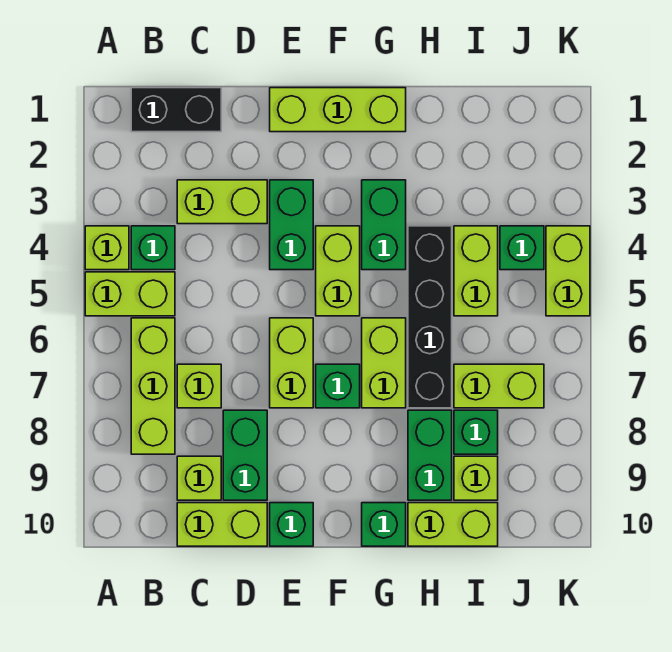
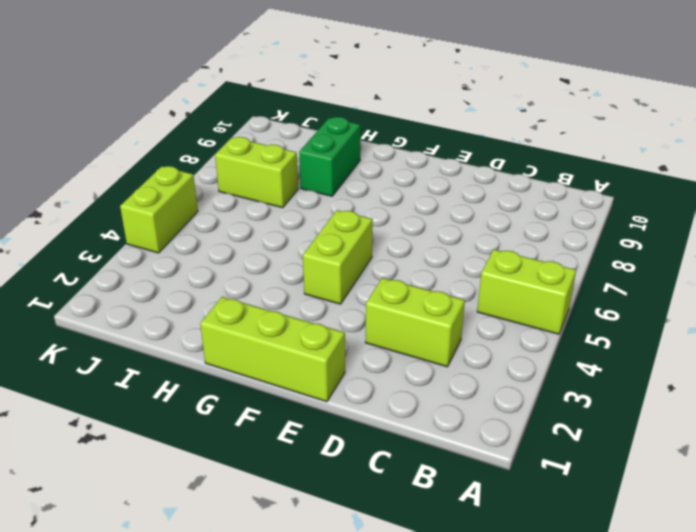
none -> lime 1x1 brick [85,226,129,270]
none -> black 1x2 brick [131,88,221,132]
none -> green 1x1 brick [131,226,175,270]

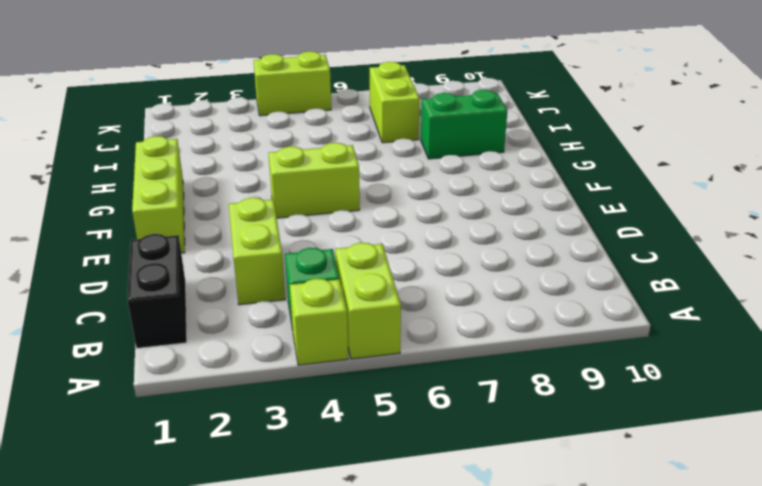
none -> lime 1x3 brick [131,318,175,454]
none -> lime 1x1 brick [177,364,221,408]
none -> lime 1x1 brick [177,456,221,500]

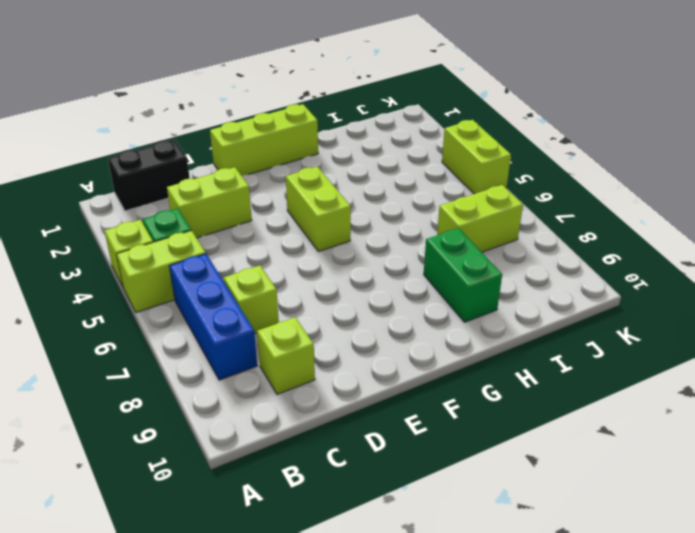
blue 1x3 brick [169,254,257,380] -> lime 1x3 brick [131,318,175,454]
none -> lime 1x2 brick [177,503,267,546]
none -> green 1x2 brick [223,410,267,500]
none -> green 1x2 brick [270,180,313,270]

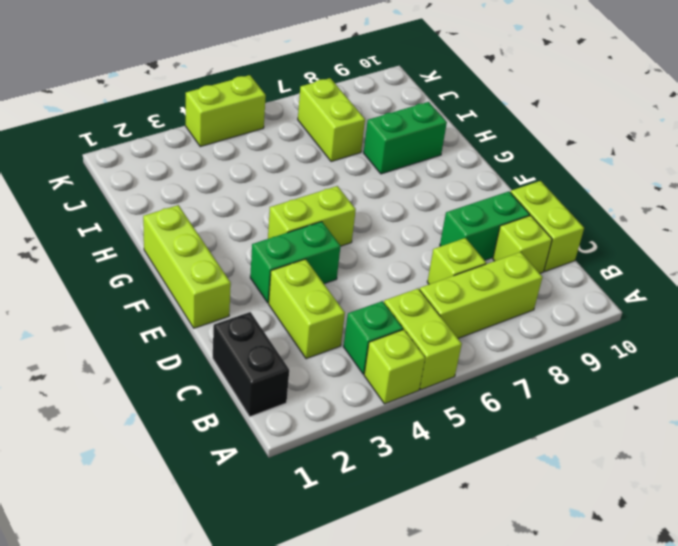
none -> lime 1x2 brick [270,318,313,408]
none -> green 1x1 brick [270,503,313,546]
none -> green 1x1 brick [316,364,360,408]

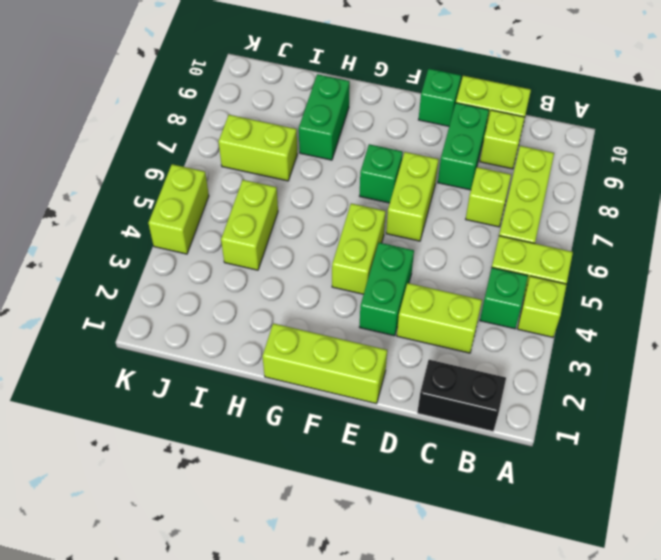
none -> green 1x2 brick [362,180,406,270]
none -> lime 1x2 brick [362,318,406,408]
none -> green 1x1 brick [362,503,406,546]

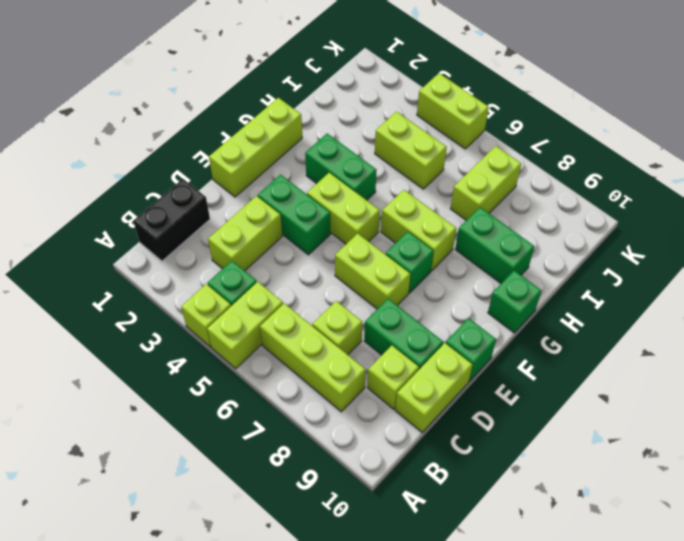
none -> black 1x4 brick [408,226,452,408]
none -> lime 1x2 brick [408,503,498,546]
none -> green 1x1 brick [454,410,498,454]

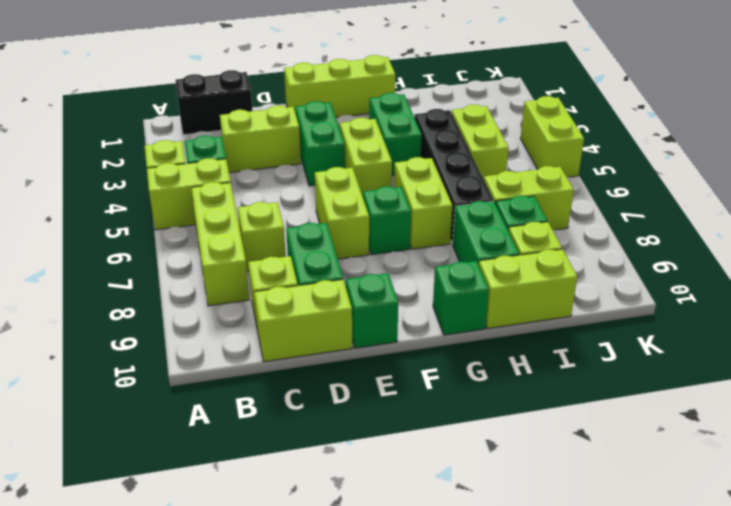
none -> green 1x1 brick [500,226,544,270]

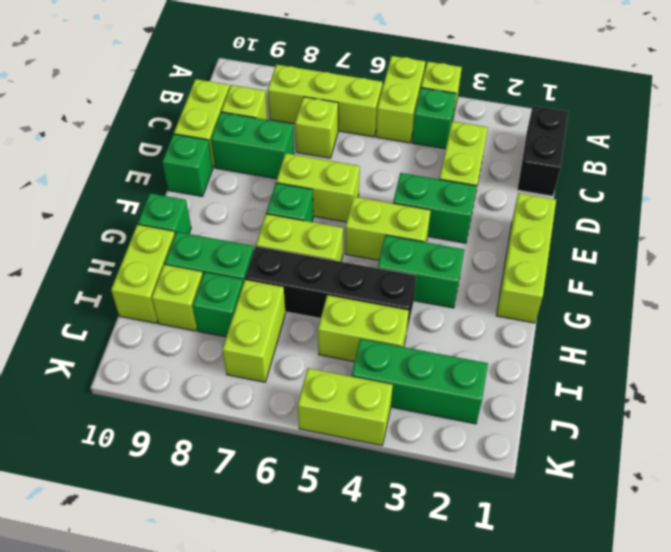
green 1x3 brick [351,339,488,424] -> green 1x1 brick [500,226,544,270]

